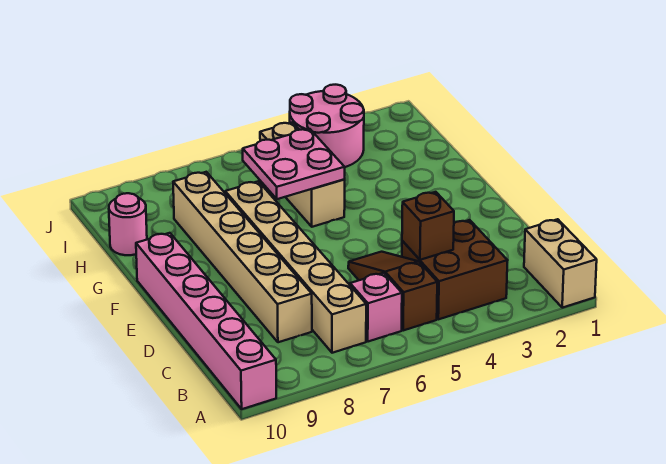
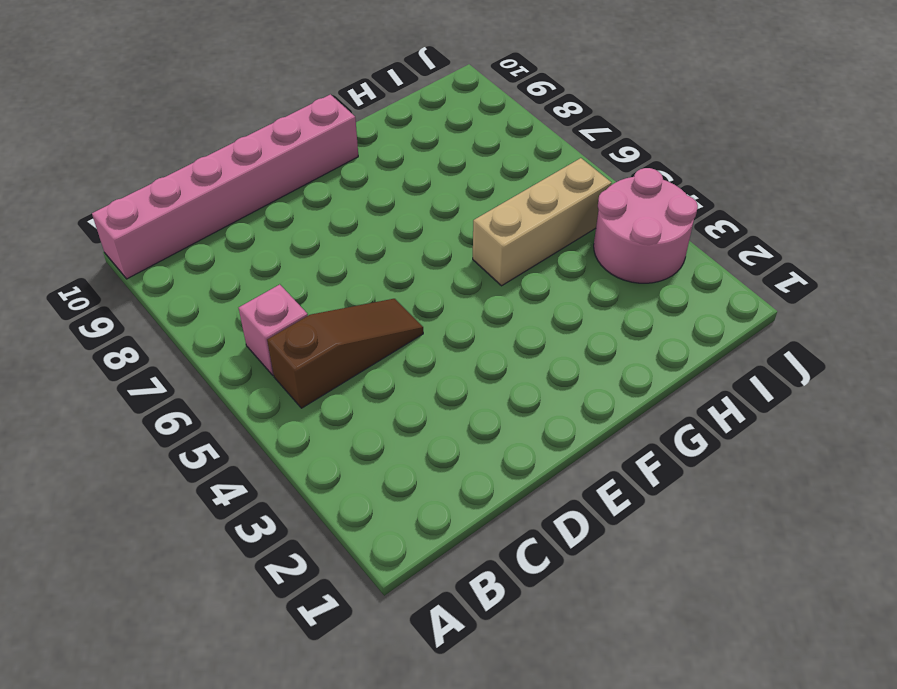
none -> tan 1x2 brick [524,219,597,308]
none -> brown 2x2 brick [402,220,508,319]
none -> tan 1x6 brick [225,181,366,353]

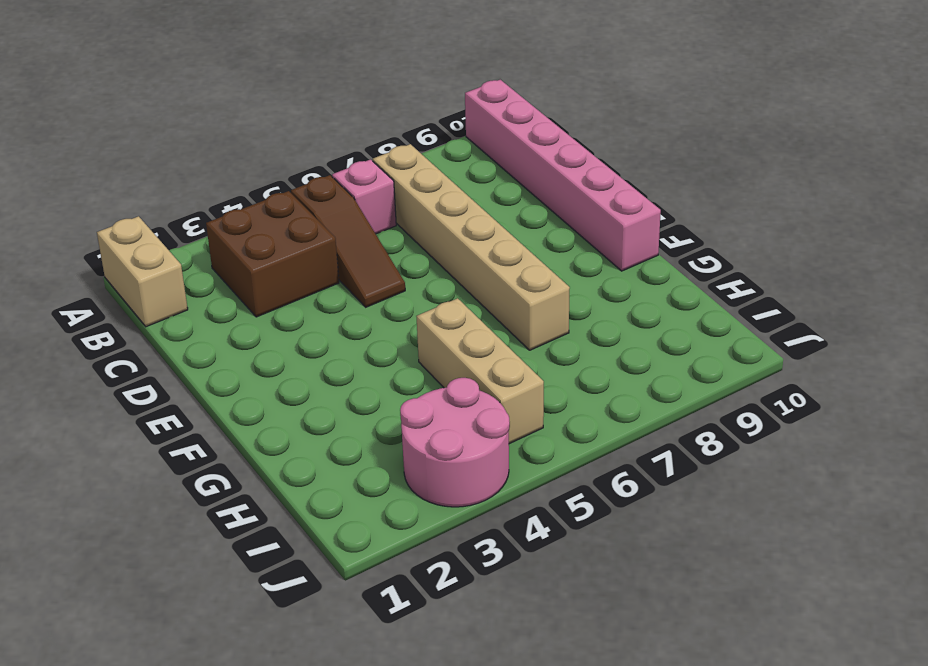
none -> tan 1x6 brick [173,172,312,342]
none -> pink 1x1 round brick [109,193,147,255]
none -> brown 1x1 brick [402,192,454,260]

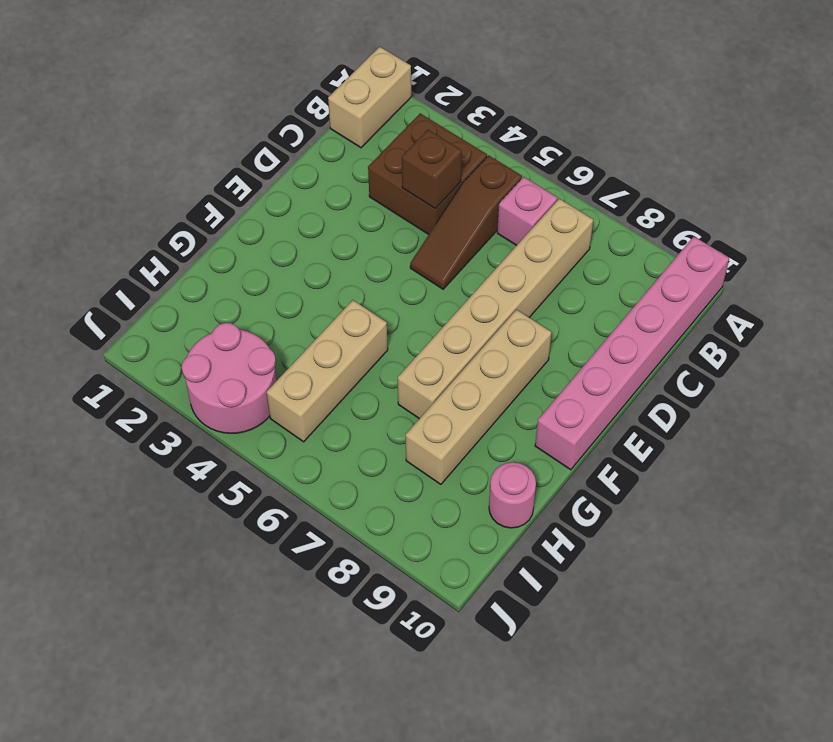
tan 1x4 brick [406,310,552,484] -> tan 1x6 brick [173,172,312,342]
none -> pink 2x2 plate [243,129,345,199]

